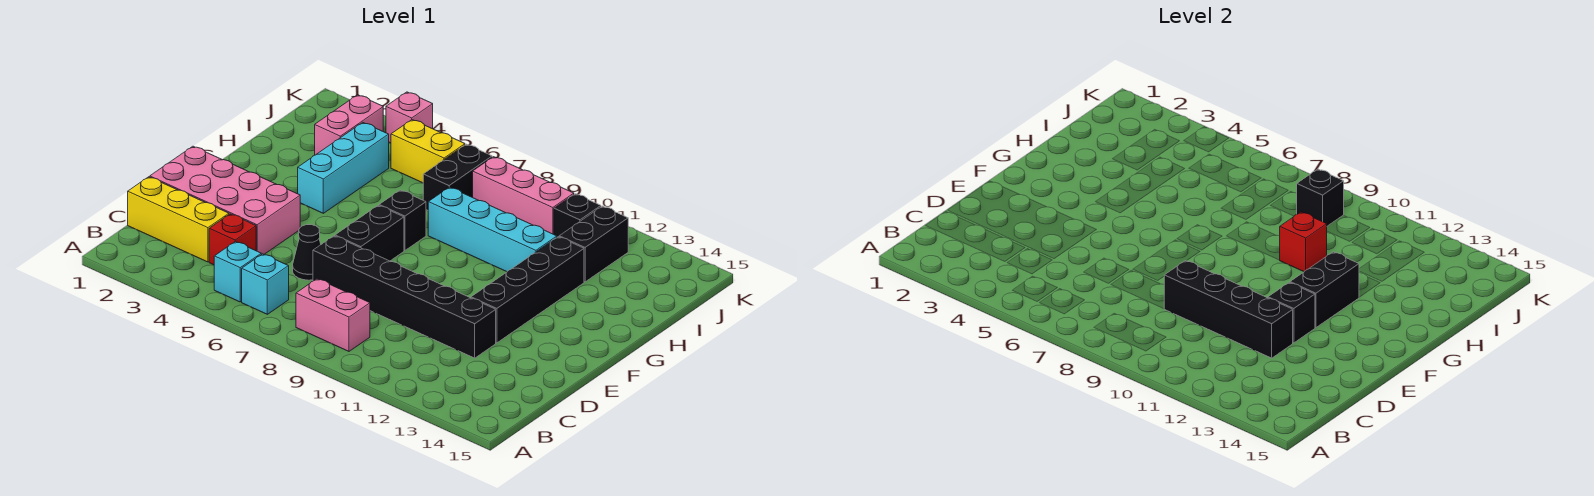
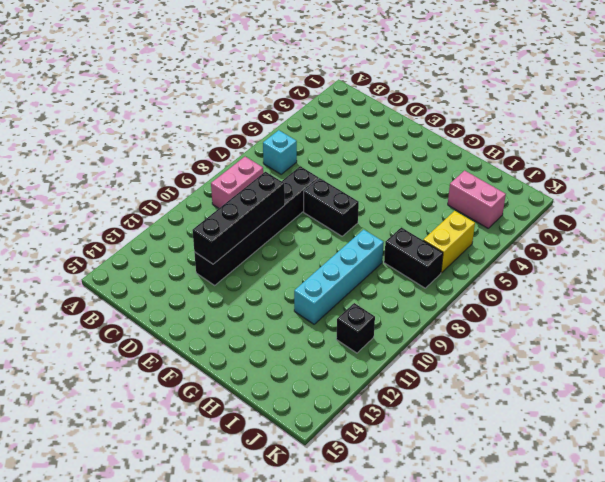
none -> cyan 1x1 brick [214,241,261,302]
none -> yellow 1x3 brick [128,177,229,262]
none -> red 1x1 brick [209,214,256,265]

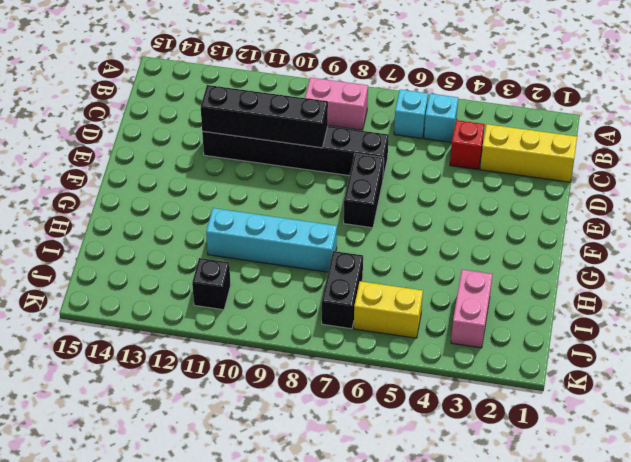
none -> pink 2x4 brick [150,146,300,254]
none -> black 1x1 cone [293,225,321,280]
none -> black 1x4 brick [471,237,584,343]

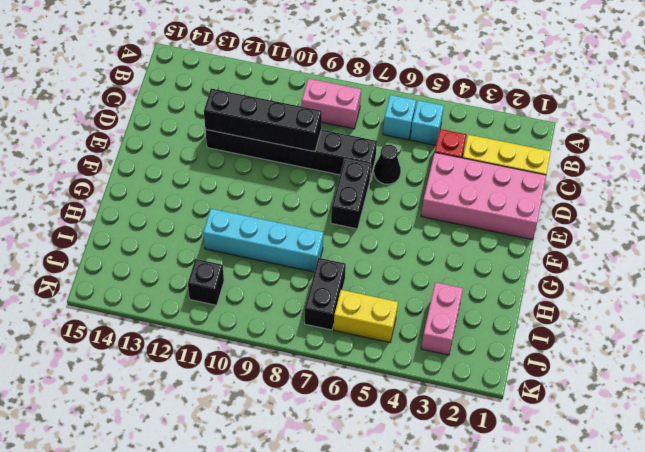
none -> black 1x4 brick [471,237,584,343]
none -> cyan 1x3 brick [298,122,389,213]
none -> black 1x1 brick [379,190,426,250]

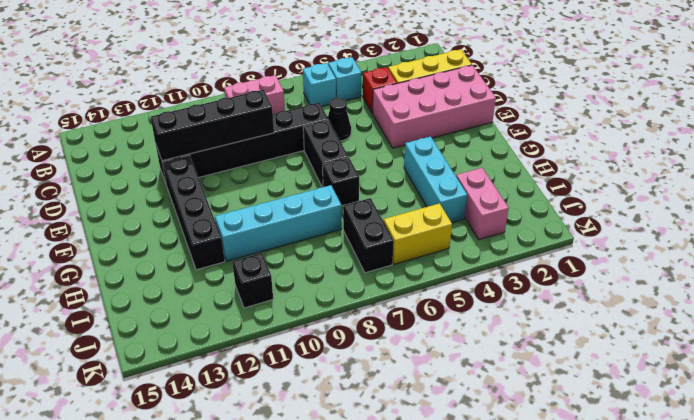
none -> black 1x2 brick [559,206,628,282]
none -> pink 1x3 brick [473,157,574,234]
none -> pink 1x1 brick [386,92,433,143]

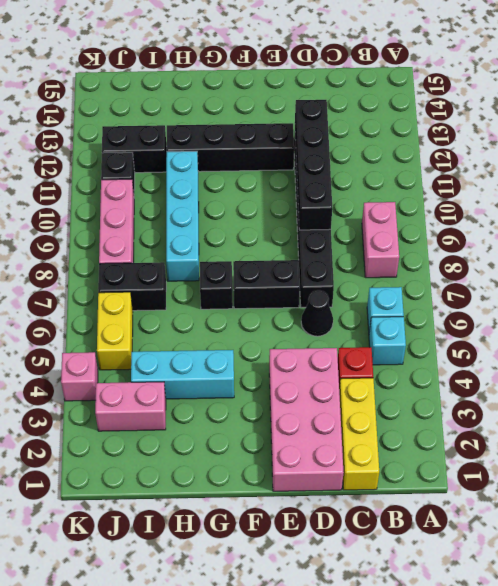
none -> black 1x1 brick [1268,283,1315,343]
none -> black 1x2 brick [1290,252,1359,328]
none -> red 1x1 brick [1280,212,1327,272]

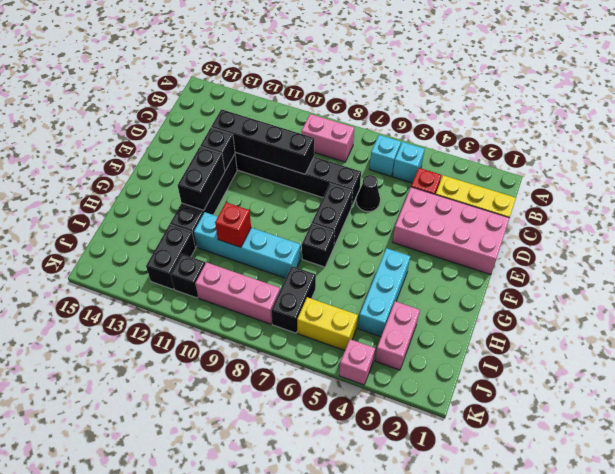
none -> black 1x1 brick [1297,169,1344,226]

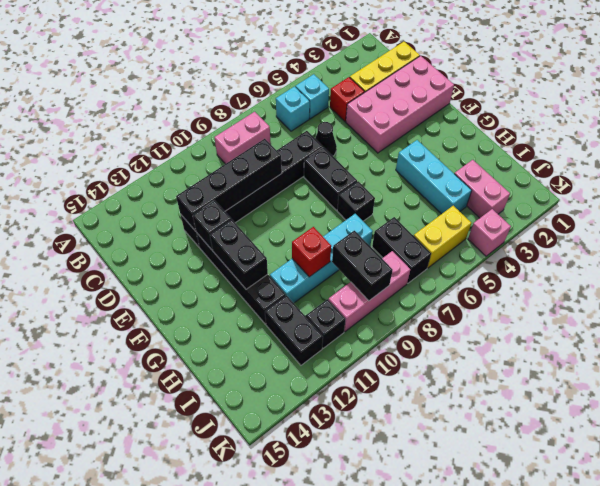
black 1x2 brick [332,231,393,301] -> black 1x1 brick [1297,169,1344,226]

